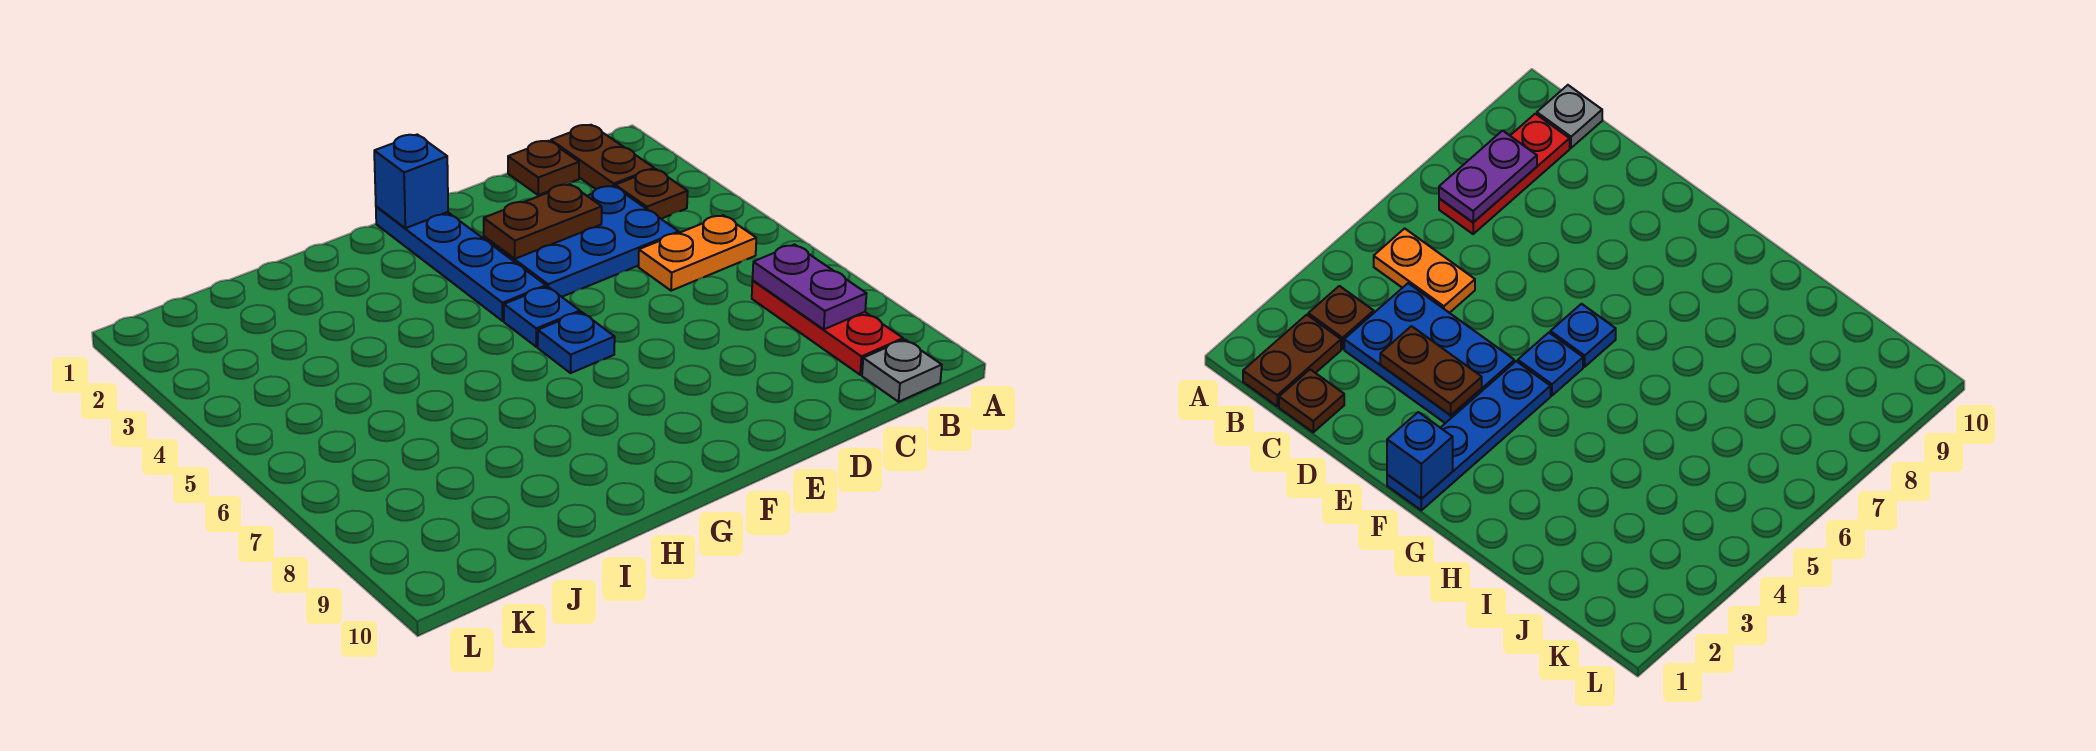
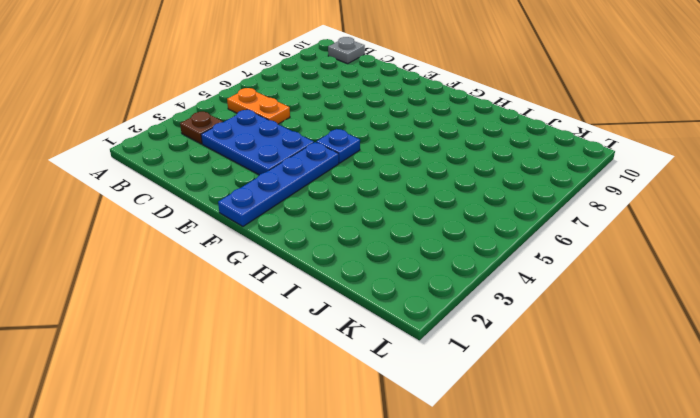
none -> brown 1x2 plate [551,125,654,189]
none -> red 1x3 plate [752,281,903,375]
none -> brown 1x1 plate [508,141,579,195]

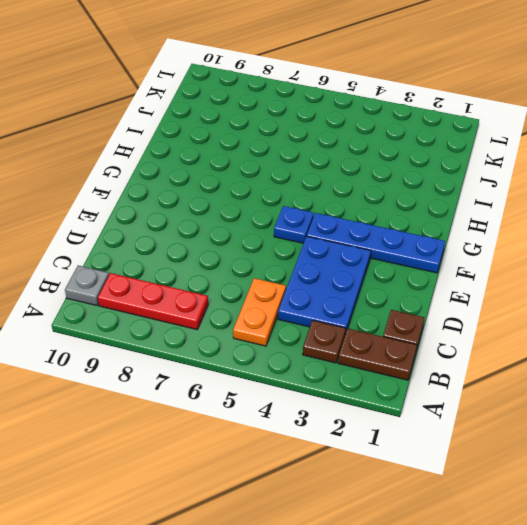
none -> blue 1x1 plate [538,312,615,373]
none -> purple 1x2 plate [753,244,867,329]
none -> brown 1x2 plate [484,184,602,259]

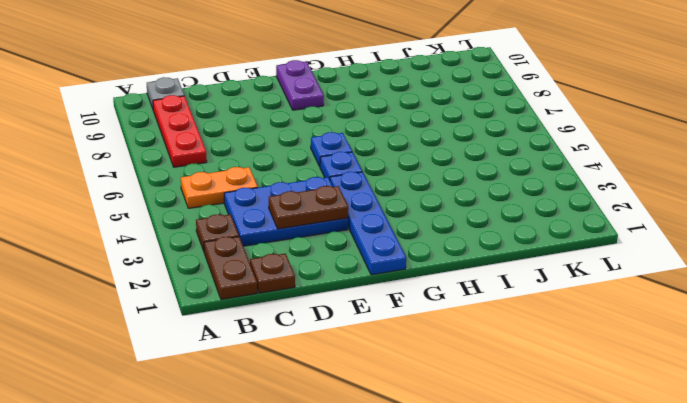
purple 1x2 plate [276,60,324,110] -> purple 1x2 plate moved to [753,244,867,329]
none -> blue 1x1 brick [374,135,448,228]

